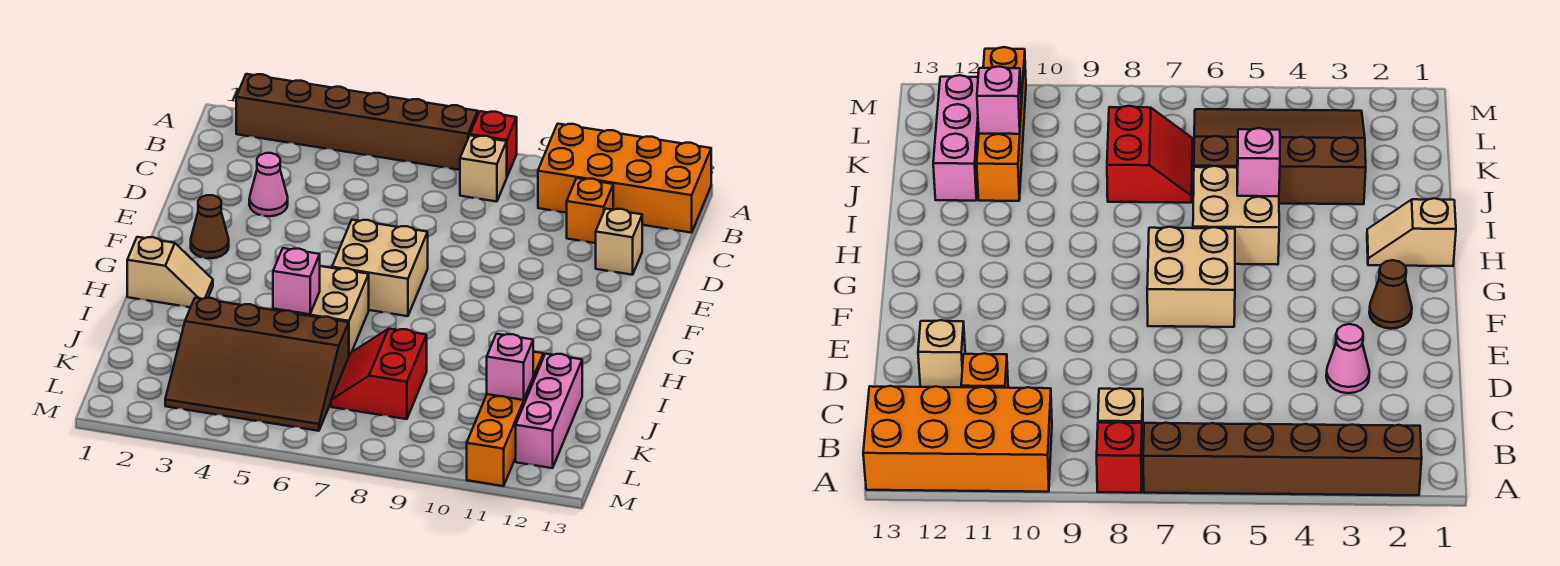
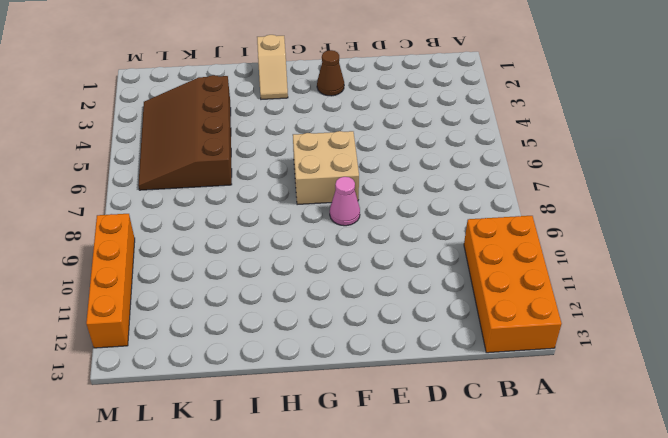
pink 1x1 cone [330,177,360,226] -> pink 1x1 cone moved to [249,153,288,216]
orange 1x4 brick [86,214,135,348] -> orange 1x4 brick turned to [467,352,543,486]
none -> brown 1x6 brick [236,74,478,170]
none -> red 1x1 brick [470,111,517,176]
none -> tan 1x1 brick [460,135,507,202]

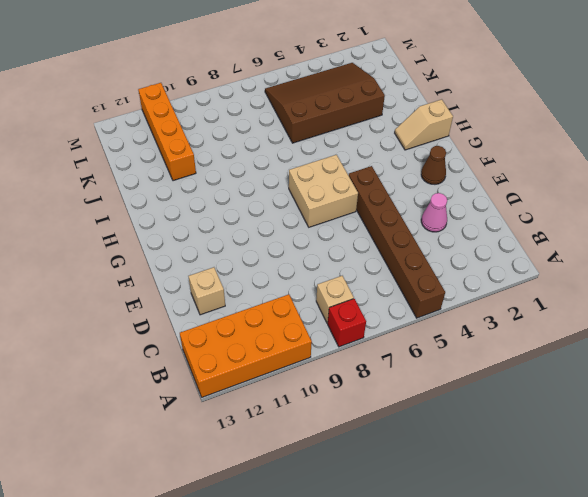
brown 1x6 brick [349,166,445,318] -> brown 1x6 brick turned to [236,74,478,170]
none -> orange 1x1 brick [567,178,613,243]
none -> tan 2x2 brick [273,266,369,355]
none -> red 2x2 slope [331,329,427,419]

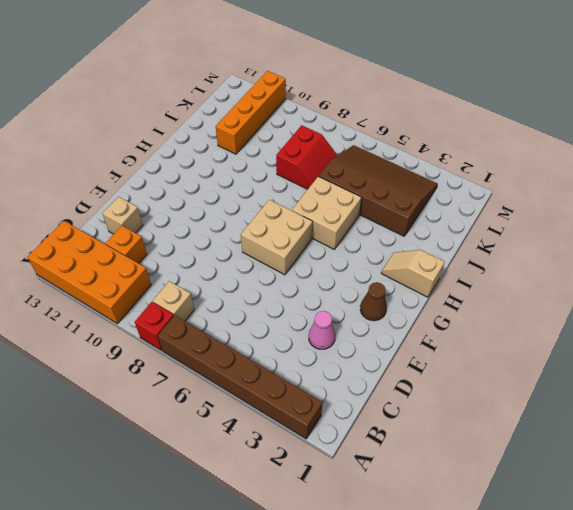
none -> pink 1x3 brick [516,354,582,468]
none -> pink 1x1 brick [273,248,320,314]
none -> pink 1x1 brick [487,334,533,400]

